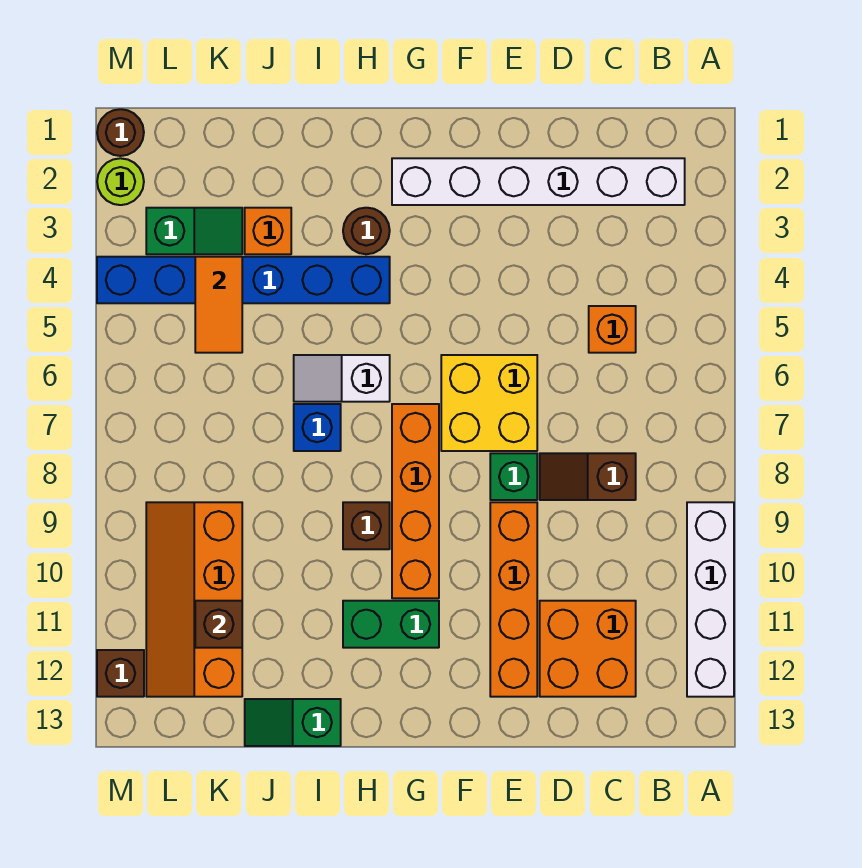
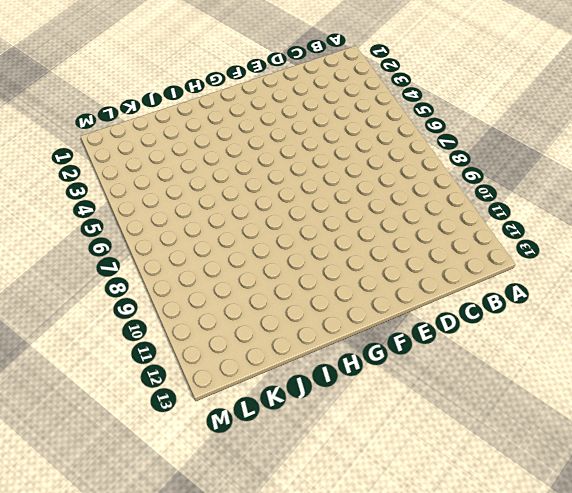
none -> white 1x4 brick [687,502,734,697]
none -> white 1x6 brick [392,158,685,205]
none -> orange 1x1 brick [589,306,636,353]

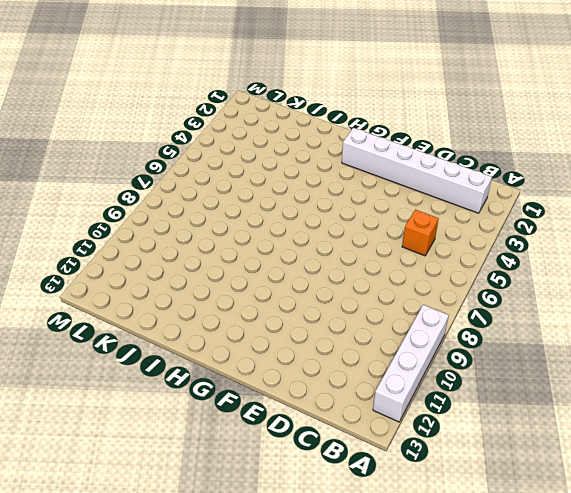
none -> brown 1x2 slope [540,453,636,500]
none -> orange 2x2 brick [540,601,636,697]
none -> yellow 2x2 brick [441,355,537,451]

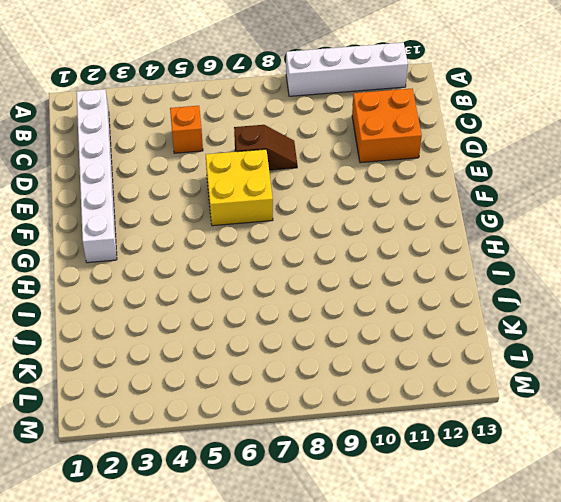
brown 1x2 slope [234,125,297,170] -> brown 1x2 slope turned to [540,453,636,500]
none -> green 1x1 brick [490,453,537,500]
none -> orange 1x4 brick [490,502,537,697]
none -> orange 1x4 brick [392,404,439,598]

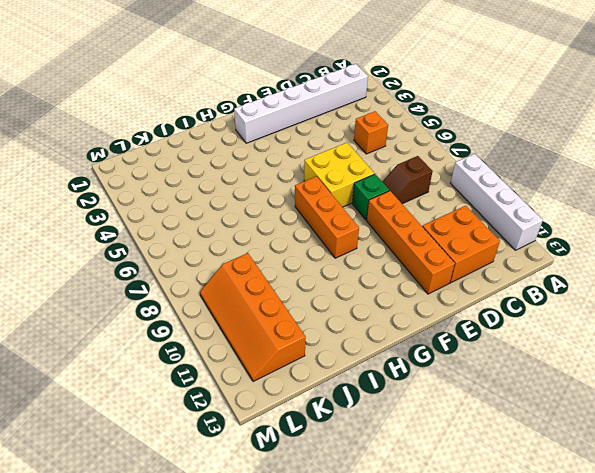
orange 1x3 brick [295,176,359,258] -> orange 1x4 brick [392,404,439,598]
none -> green 1x2 brick [343,601,439,648]
none -> brown 1x1 round brick [343,208,390,254]
none -> blue 1x6 brick [97,257,390,303]

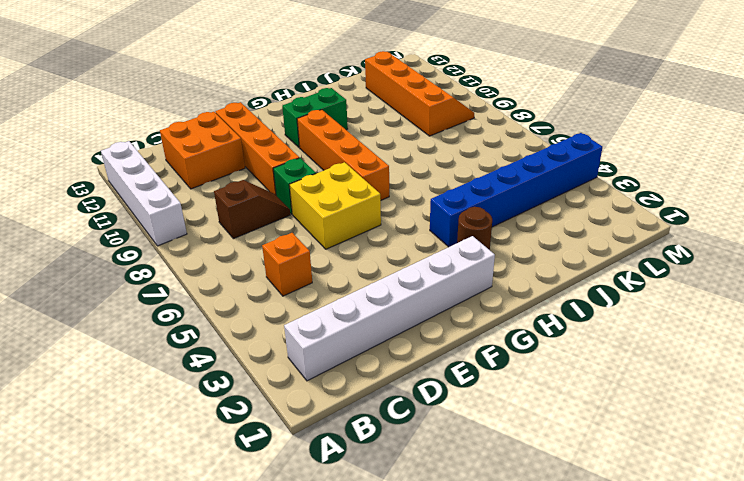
none -> white 1x2 slope [294,355,390,402]
none -> brown 1x1 brick [343,502,390,549]
none -> blue 1x1 brick [294,404,341,451]

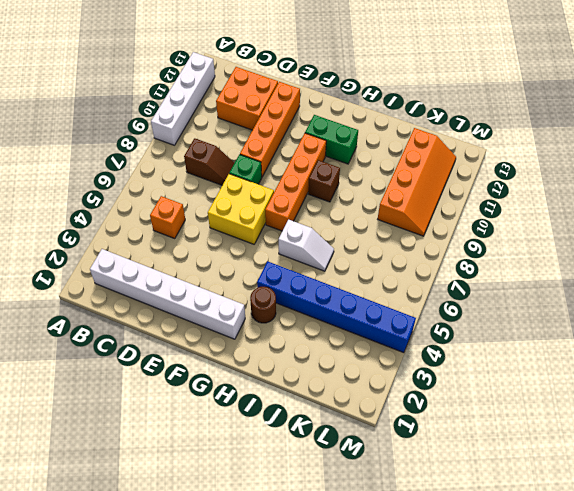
none -> blue 1x1 brick [294,404,341,451]
none -> green 1x2 slope [245,699,341,746]
none -> orange 1x1 brick [245,208,291,254]

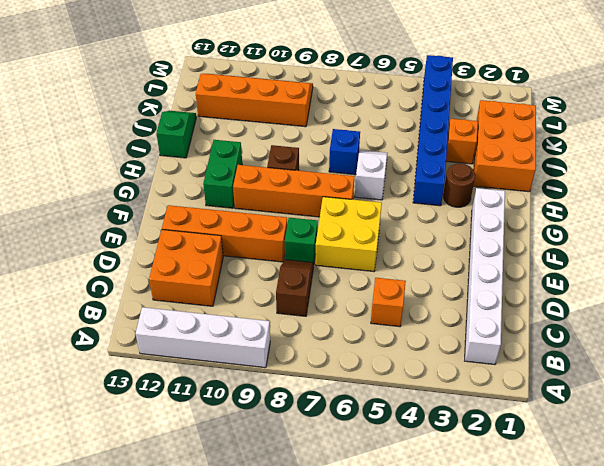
orange 2x3 brick [473,100,536,192] -> none
none -> green 1x2 slope [146,208,242,254]
none -> brown 1x1 round brick [97,109,144,156]
none -> lime 1x1 round brick [97,158,144,205]

